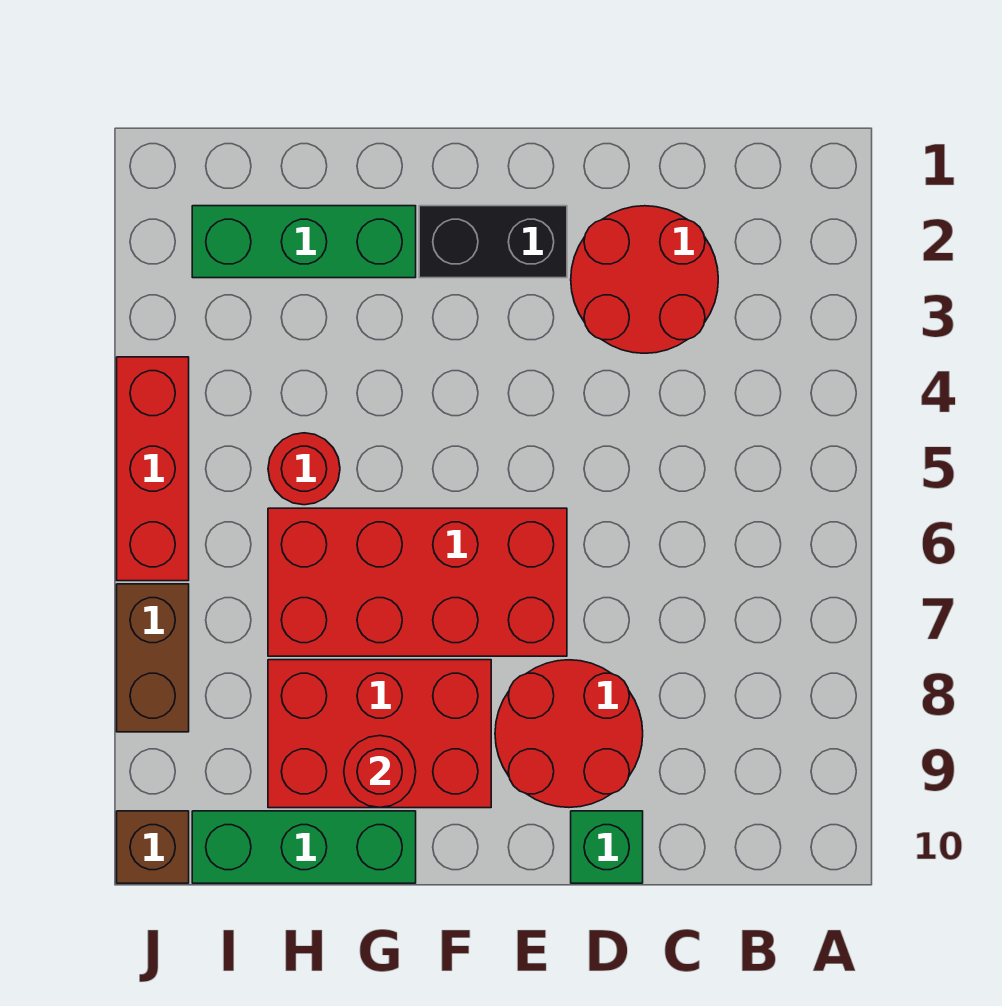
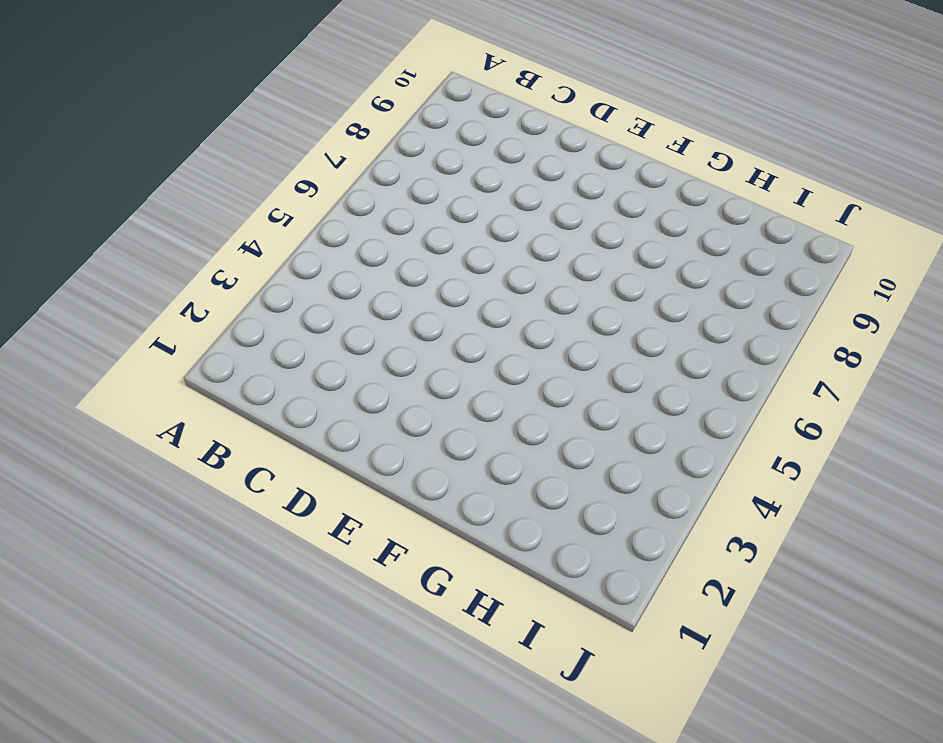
none -> red 2x2 round brick [571,206,718,353]
none -> red 2x2 round brick [495,660,643,807]
none -> green 1x1 brick [571,811,643,883]

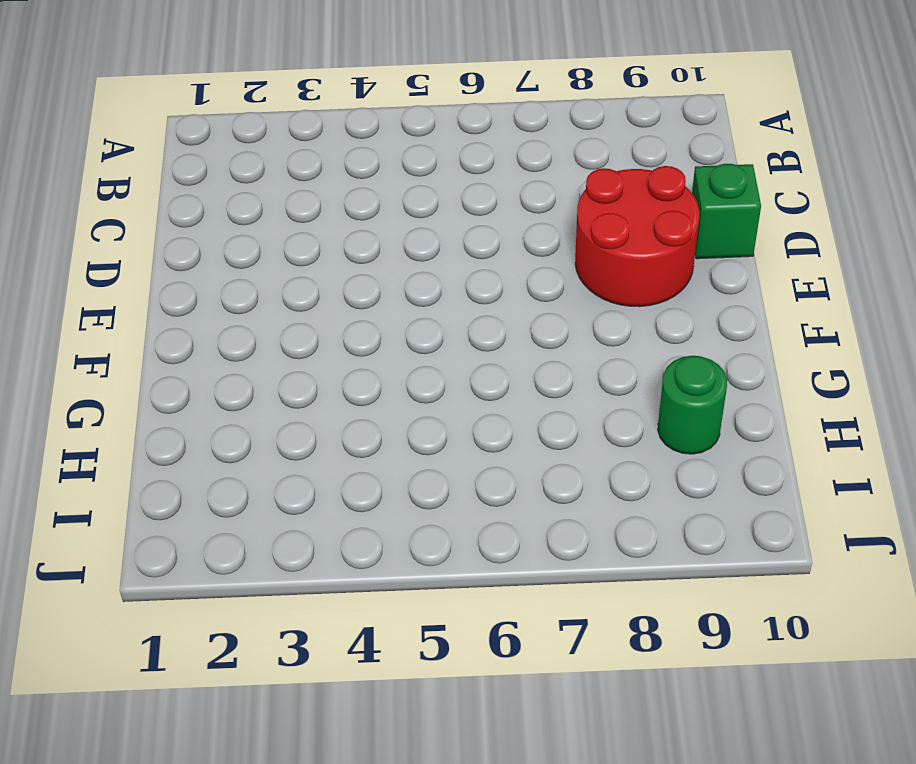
green 1x1 round brick [658,356,727,454] -> red 2x3 brick [268,660,491,808]
none -> red 2x2 round brick [571,206,718,353]
none -> black 1x2 brick [419,206,567,278]
none -> red 2x4 brick [268,508,567,656]

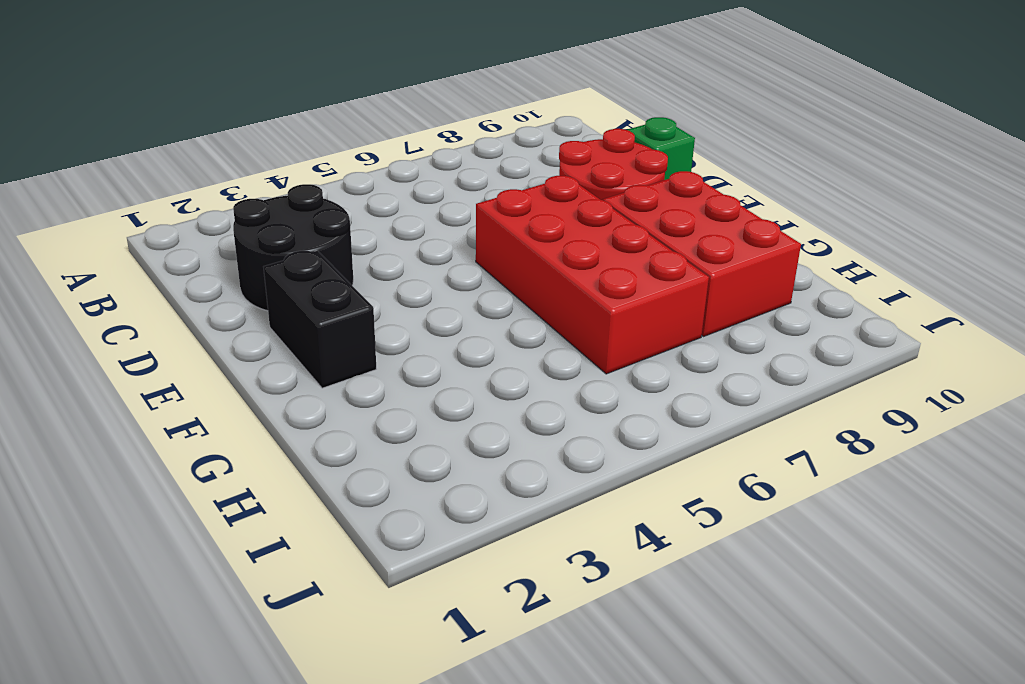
black 2x2 round brick [233,184,353,311] -> red 2x2 round brick [571,206,718,353]
none -> green 1x3 brick [192,206,416,278]
none -> green 1x3 brick [192,811,416,883]
none -> red 1x1 round brick [268,433,340,505]

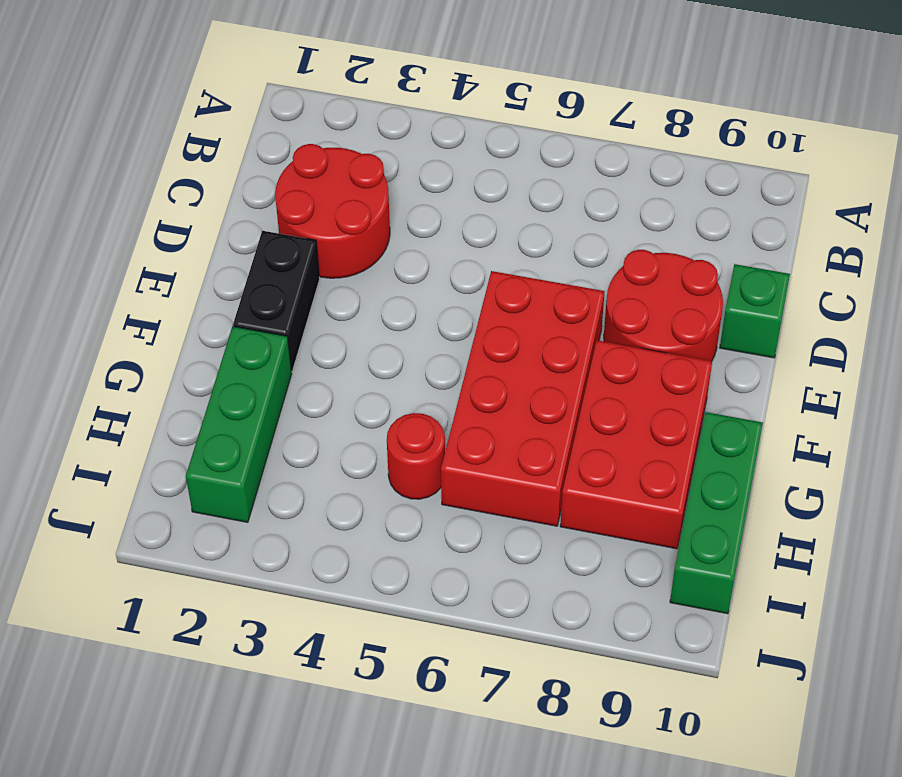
none -> red 1x3 brick [117,357,189,581]
none -> brown 1x2 brick [117,584,189,732]
none -> brown 1x1 brick [117,811,189,883]

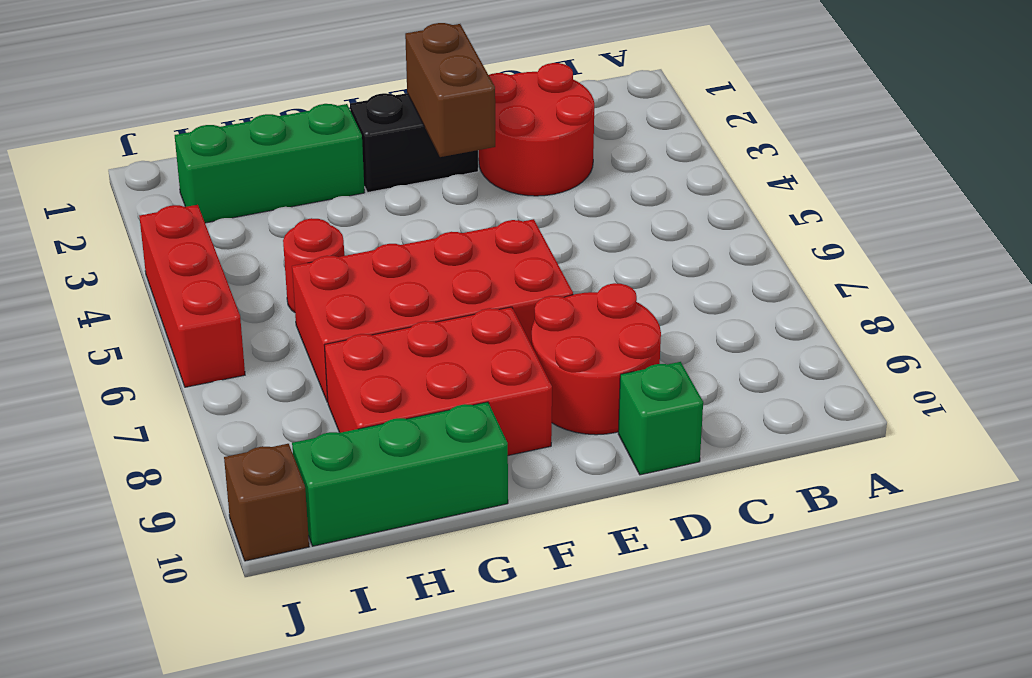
brown 1x2 brick [405,23,495,157] -> brown 1x2 brick moved to [117,584,189,732]
none -> red 1x1 round brick [344,736,416,808]

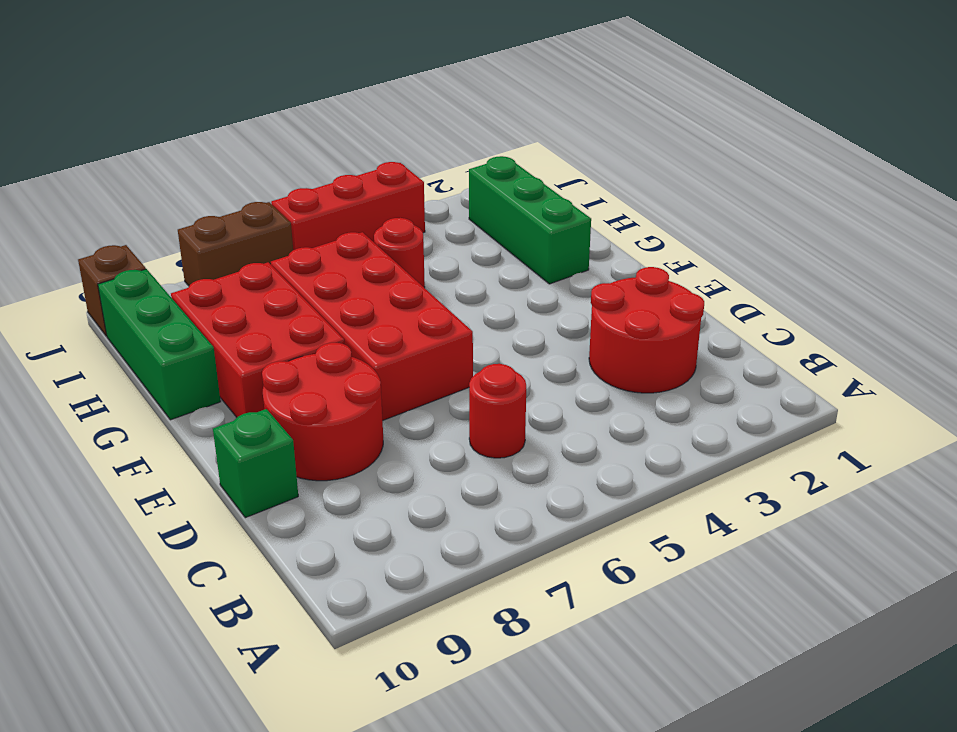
red 1x1 round brick [469,364,526,458] -> red 1x1 round brick moved to [344,736,416,808]
none -> black 1x2 brick [419,206,567,278]

